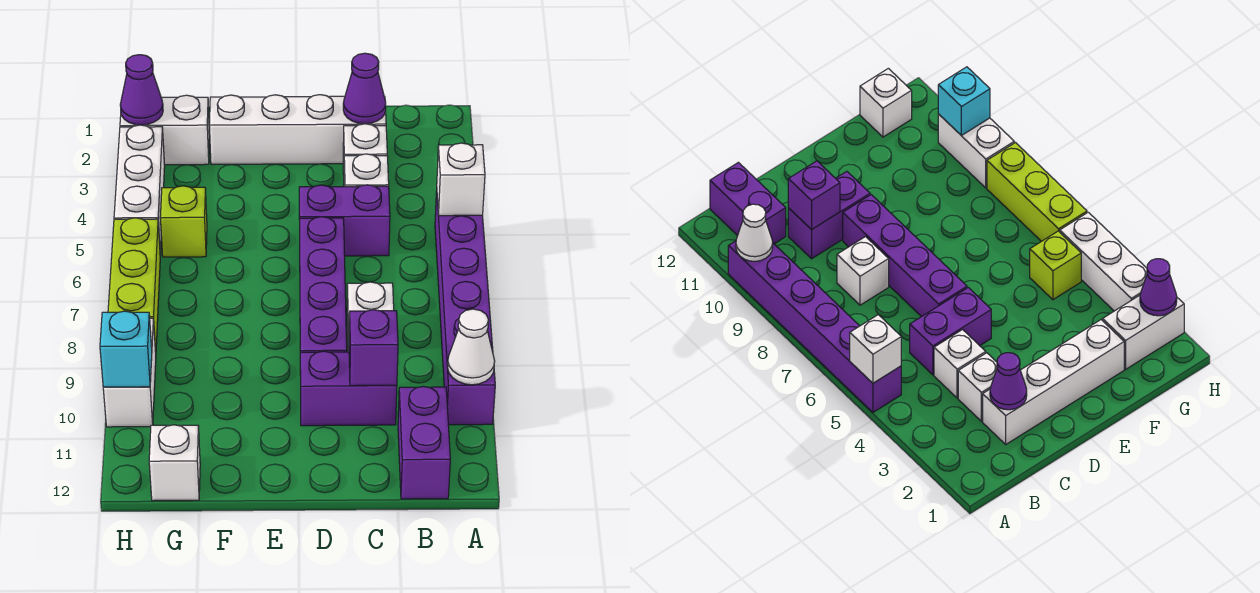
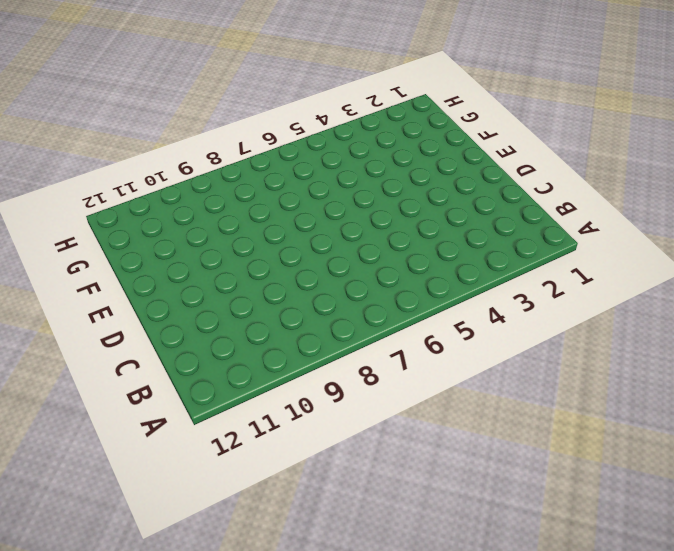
none -> purple 1x6 brick [435,191,495,425]
none -> purple 1x2 brick [398,386,450,499]
none -> white 1x4 brick [209,95,386,164]

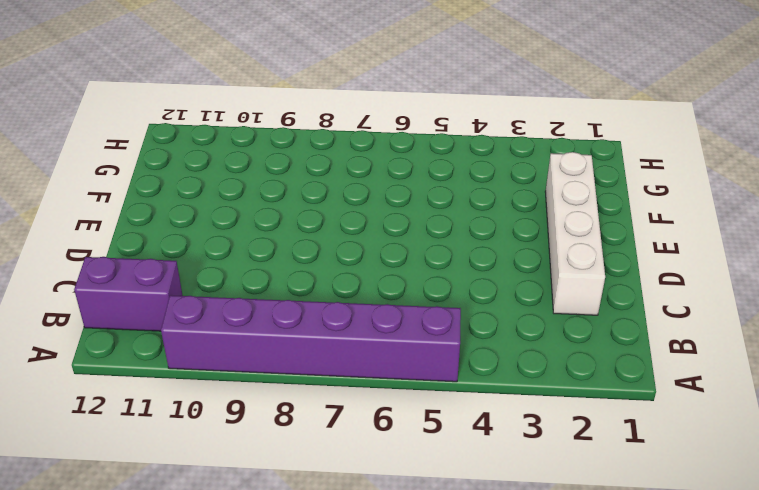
none -> white 1x1 brick [343,124,387,175]
none -> white 1x1 brick [344,154,389,187]
none -> purple 1x2 brick [299,185,390,256]

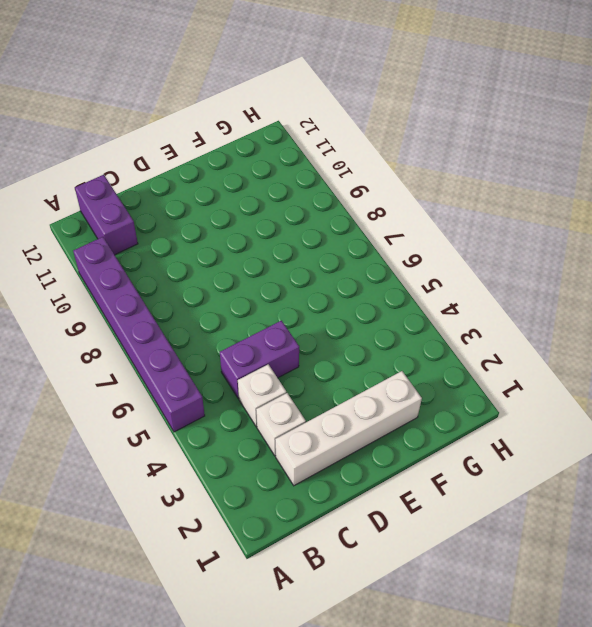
none -> white 1x1 brick [347,282,394,352]
none -> purple 1x2 brick [300,351,397,426]
none -> purple 1x4 brick [300,217,347,375]

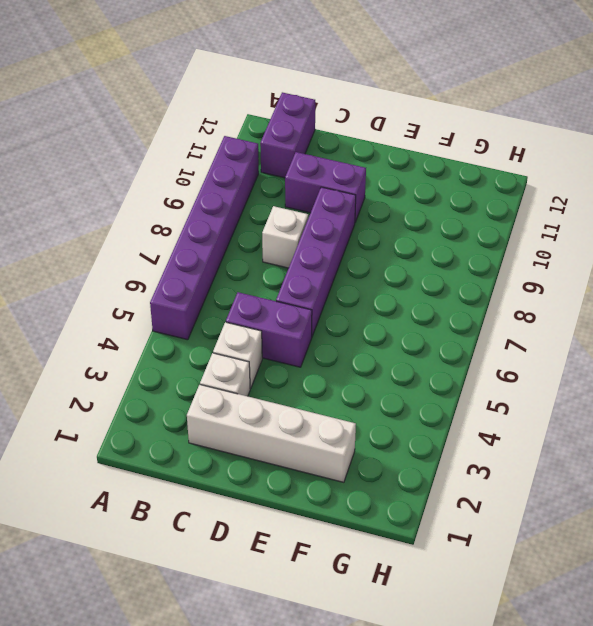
none -> white 1x2 brick [120,95,210,165]
none -> lime 1x1 brick [160,186,207,257]
none -> white 1x1 brick [149,425,200,501]

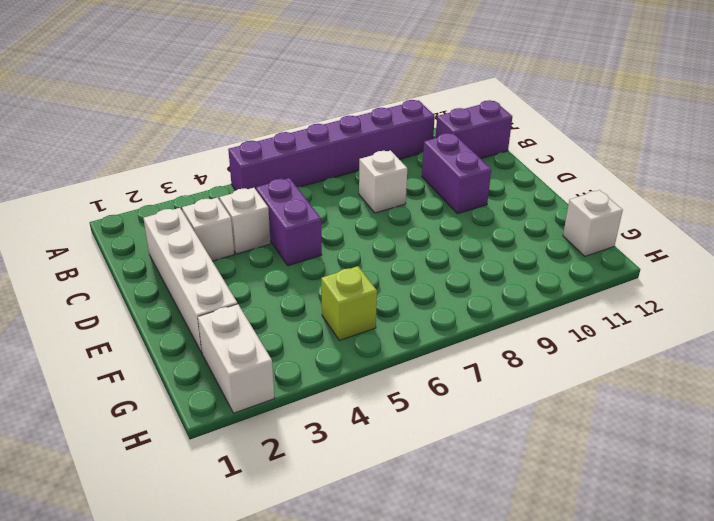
none -> purple 1x4 brick [300,217,347,375]
none -> white 1x3 brick [114,125,165,255]
none -> lime 1x3 brick [108,218,160,352]

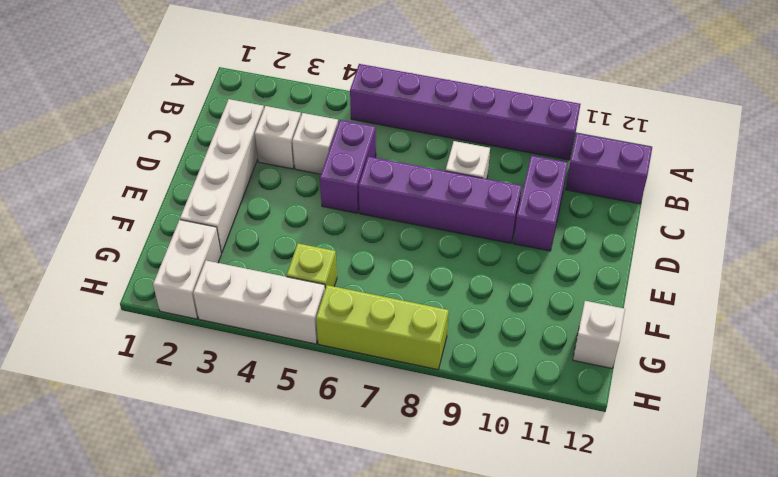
none -> white 1x2 brick [103,318,156,427]
none -> white 1x1 brick [437,143,485,216]
none -> white 1x1 cone [448,309,495,385]

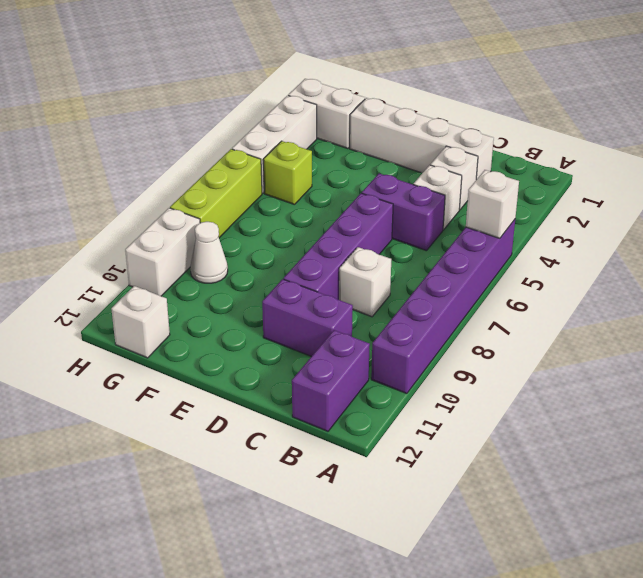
white 1x1 cone [190,222,228,283] -> white 1x1 cone moved to [448,309,495,385]
none -> purple 1x1 cone [343,53,386,124]
none -> purple 1x1 brick [349,310,398,386]
none -> purple 1x1 cone [120,55,163,125]

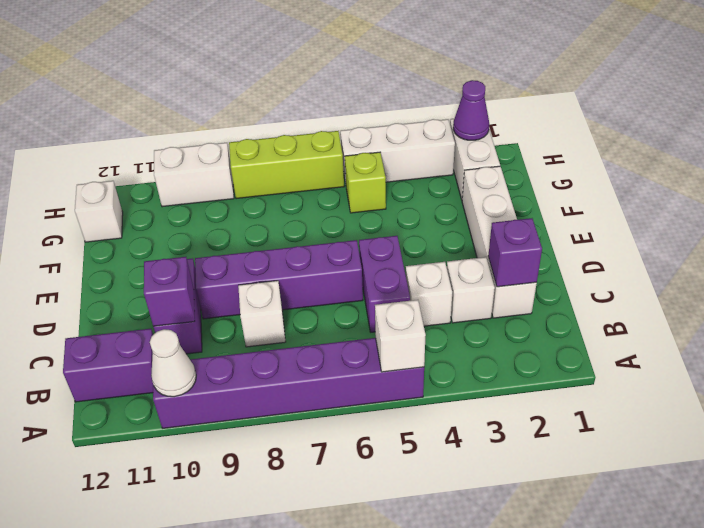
purple 1x1 brick [488,218,542,287] -> purple 1x1 cone [343,53,386,124]
none -> cyan 1x1 brick [100,311,152,387]

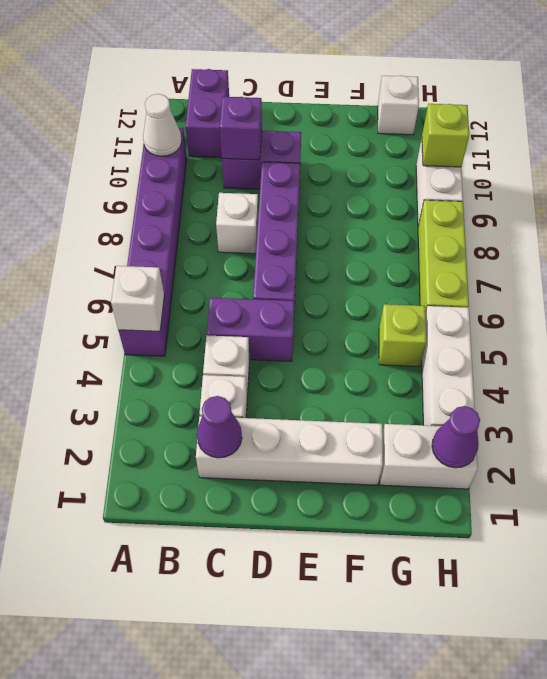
lime 1x1 brick [422,104,469,167] -> cyan 1x1 brick [100,311,152,387]

